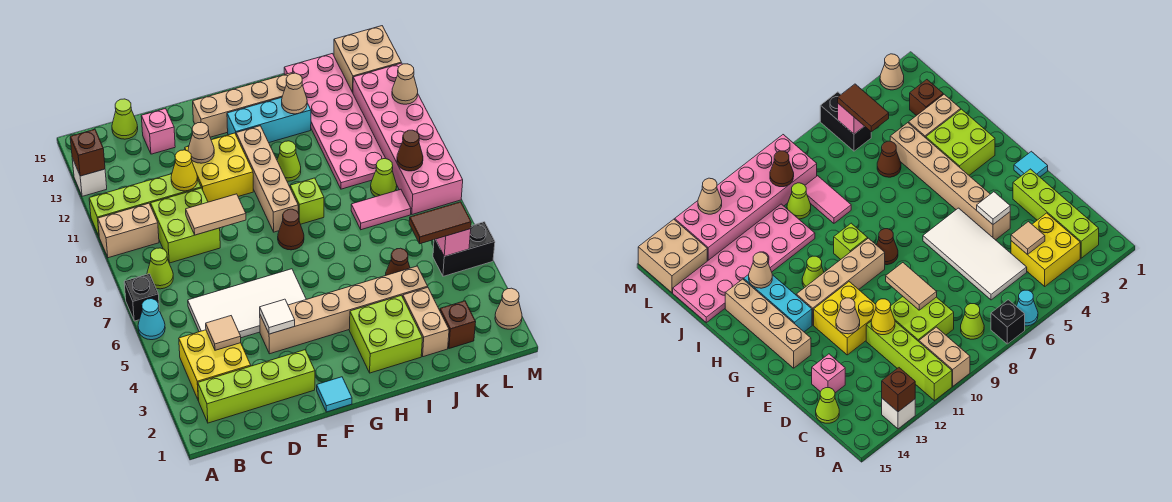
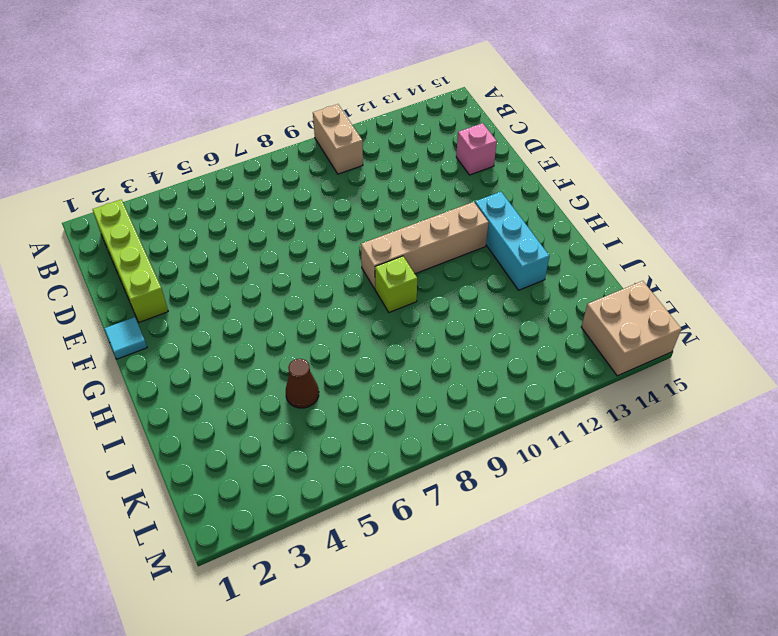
none -> cyan 1x1 cone [138,299,165,340]
none -> black 1x1 brick [124,274,159,321]
none -> lime 1x4 brick [89,174,201,236]
none -> white 1x1 brick [72,158,107,196]

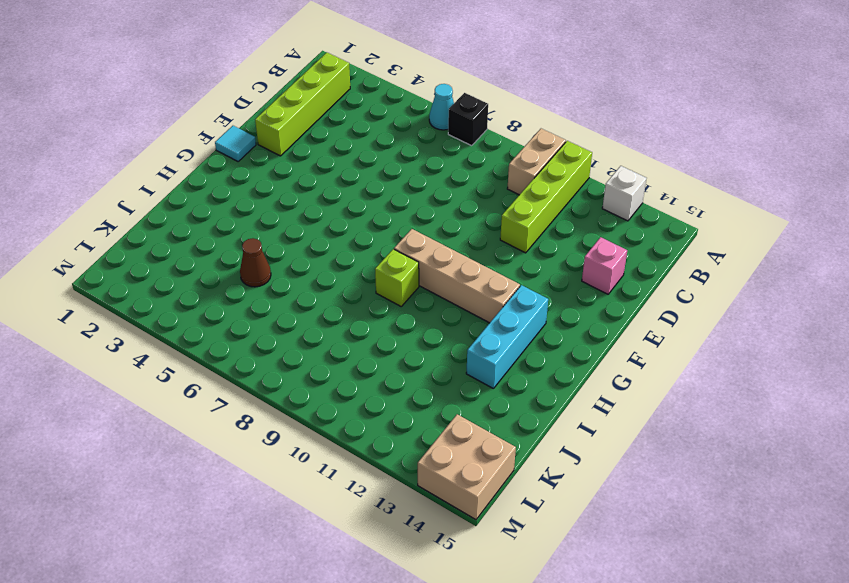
none -> yellow 2x2 brick [179,330,251,400]
none -> lime 1x1 cone [147,248,173,289]
none -> white 2x4 tile [188,269,306,338]
none -> lime 2x2 brick [151,188,220,263]

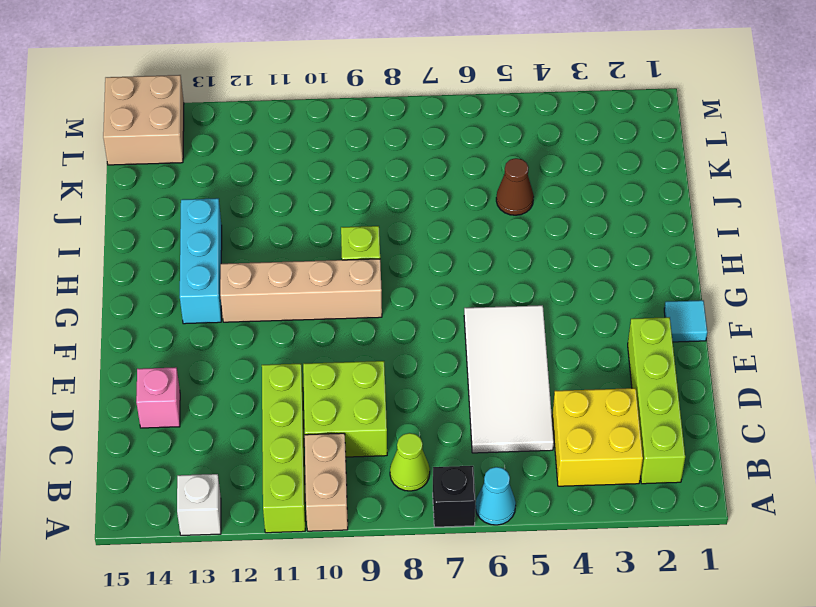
none -> lime 1x1 cone [112,99,138,139]
none -> tan 1x6 brick [260,266,428,354]
none -> yellow 2x2 brick [185,133,253,202]
none -> tan 1x4 brick [193,73,293,137]

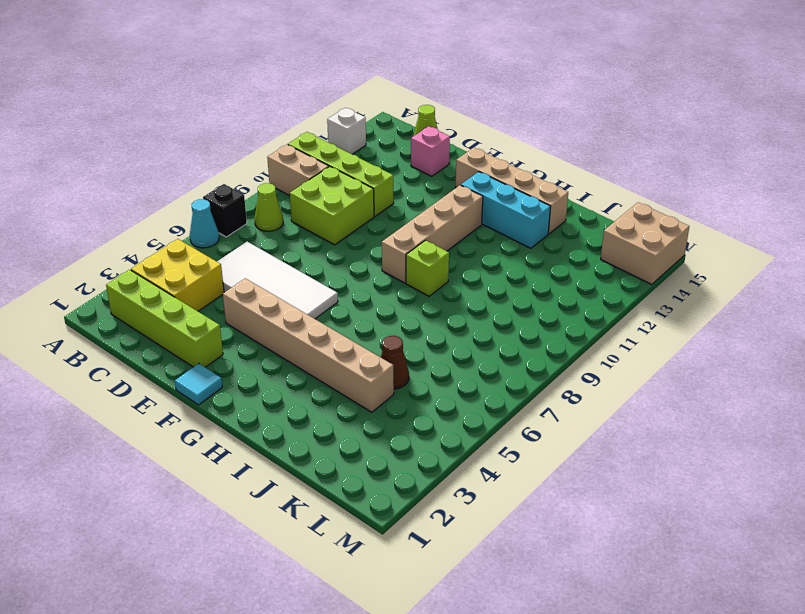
none -> yellow 2x2 brick [185,133,253,202]
none -> brown 1x1 cone [278,209,304,250]
none -> lime 2x2 brick [349,295,422,373]
none -> lime 1x1 cone [277,141,301,181]

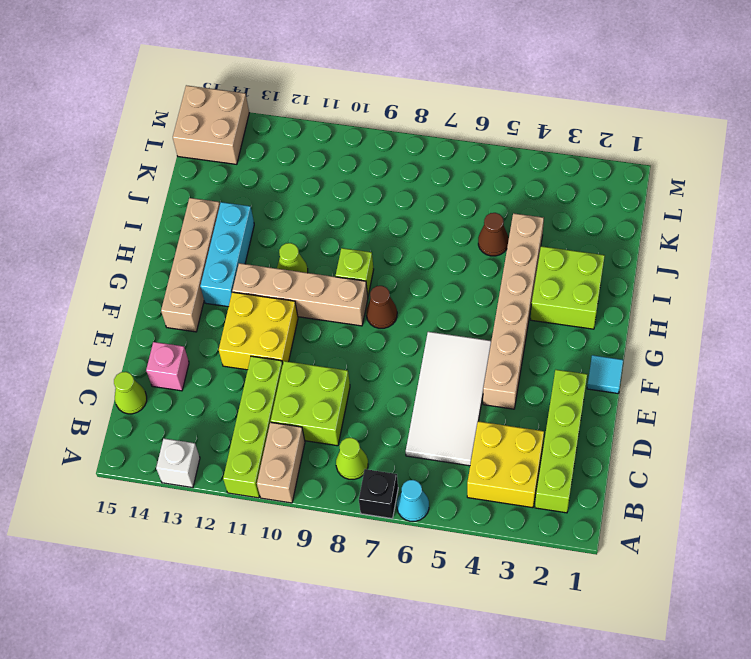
none -> tan 1x2 brick [403,287,449,357]
none -> pink 1x2 tile [351,189,411,230]
none -> pink 2x6 plate [284,54,386,189]
none -> brown 1x1 brick [440,301,476,349]

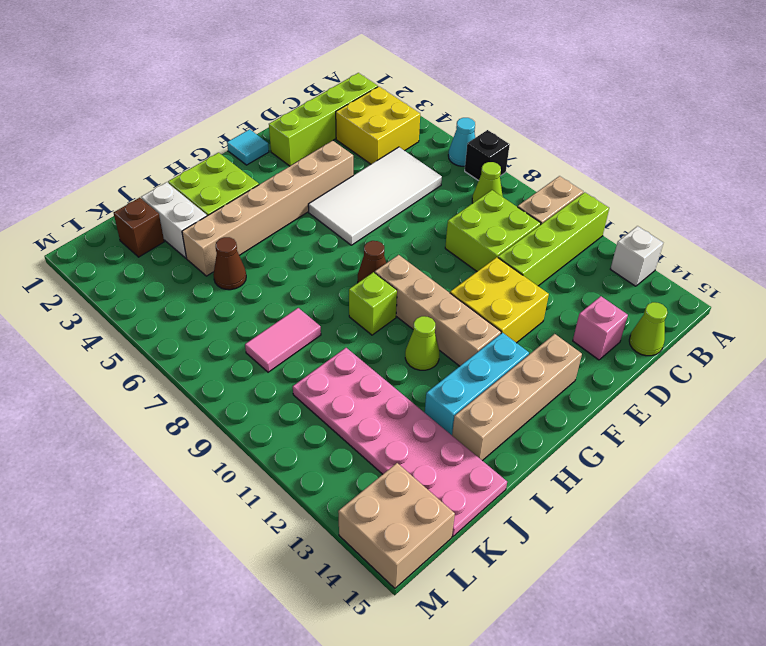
white 1x2 brick [141,182,207,258] -> tan 1x2 brick [403,287,449,357]
none -> lime 1x1 cone [371,159,397,197]
none -> black 1x2 brick [433,222,495,276]
none -> pink 2x6 brick [353,63,463,214]
none -> tan 1x1 cone [495,288,522,329]

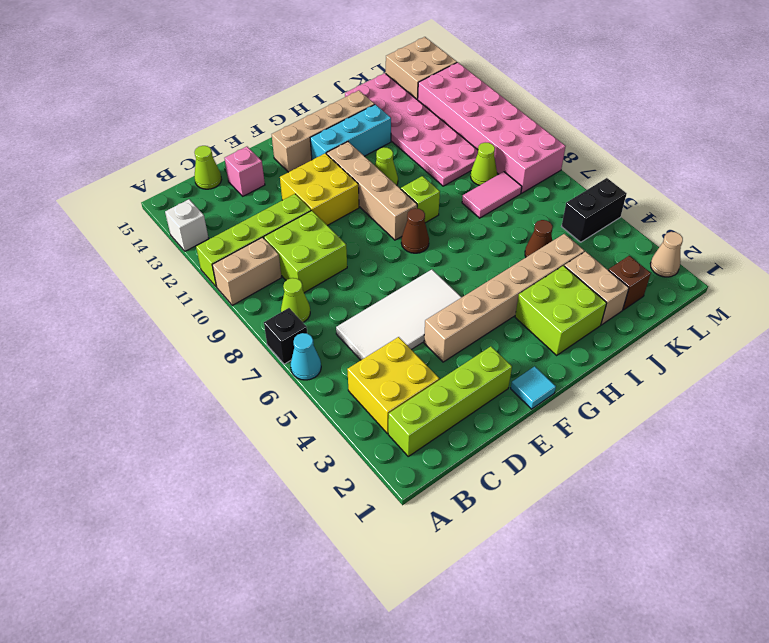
none -> brown 1x1 brick [70,129,105,176]
none -> tan 1x1 tile [206,316,241,350]
none -> tan 1x2 tile [186,194,246,235]
none -> yellow 1x1 cone [171,150,198,191]

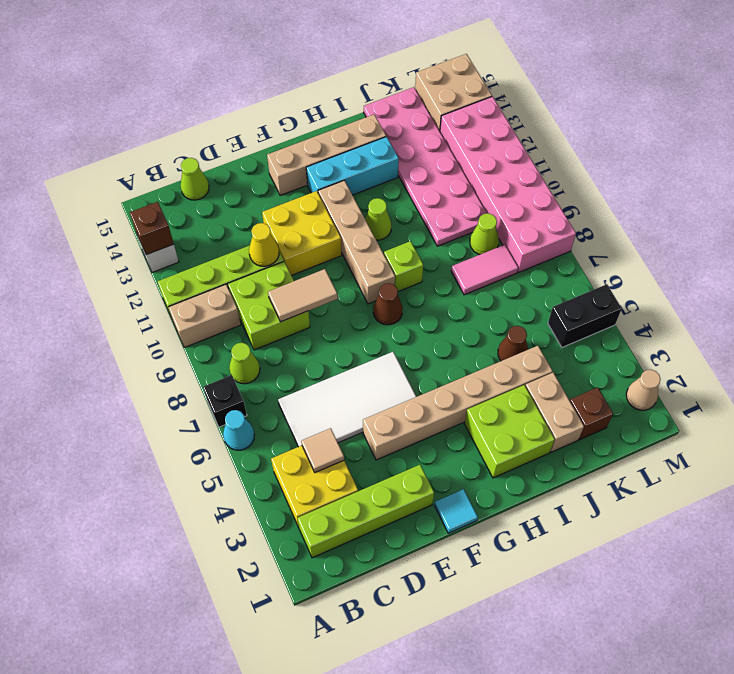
none -> pink 1x1 brick [141,109,175,154]
none -> white 1x1 tile [260,299,295,334]
none -> tan 1x1 cone [188,122,214,163]
none -> tan 1x1 cone [282,73,307,114]

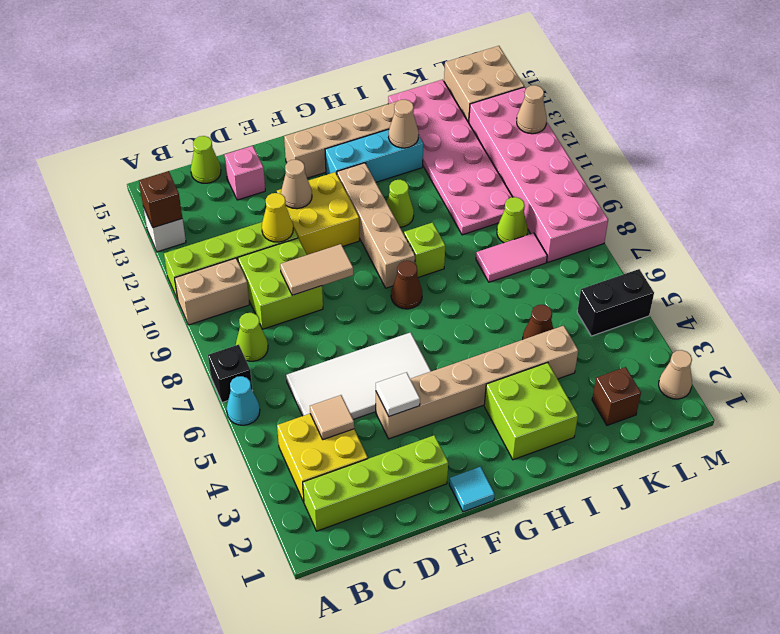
none -> tan 1x2 brick [403,287,449,357]
none -> pink 1x1 brick [436,229,471,256]
none -> brown 1x1 cone [397,130,423,171]
none -> brown 1x2 tile [409,202,471,244]

